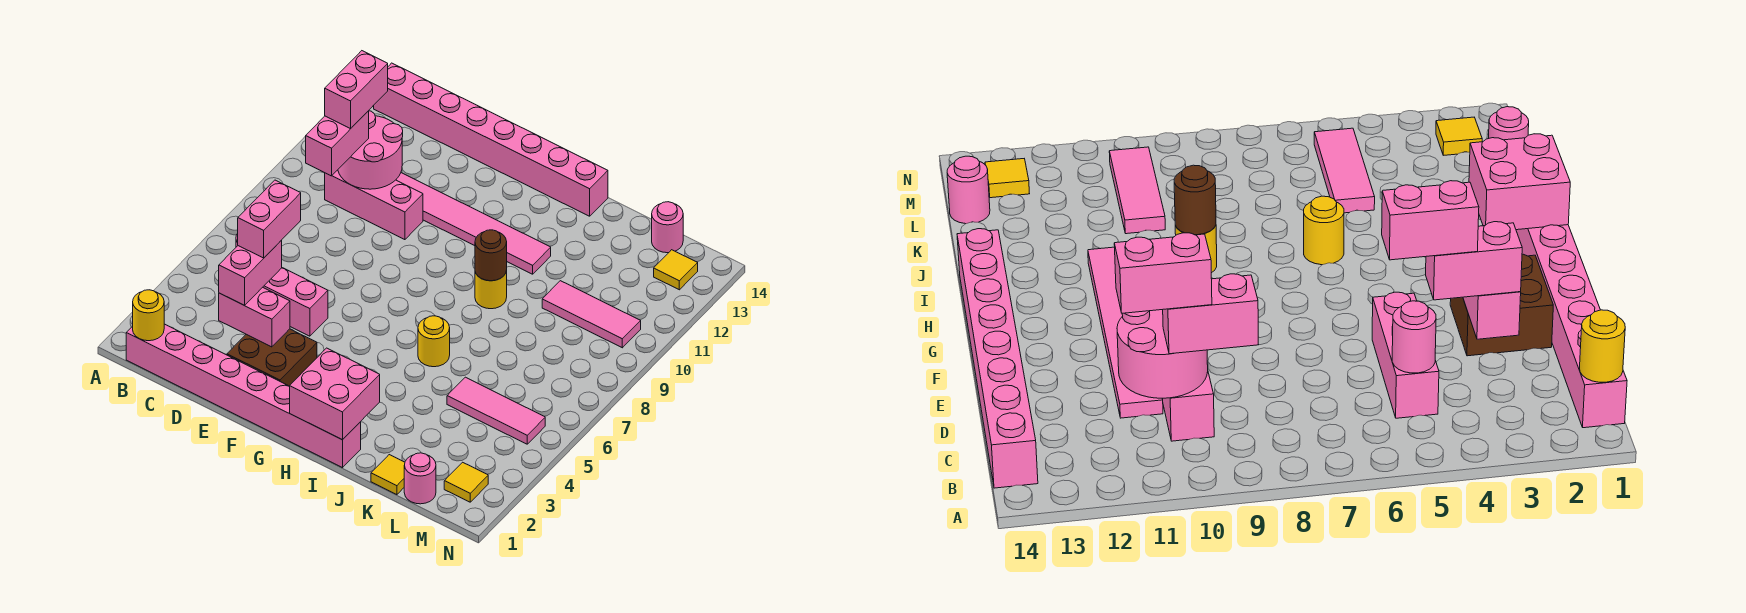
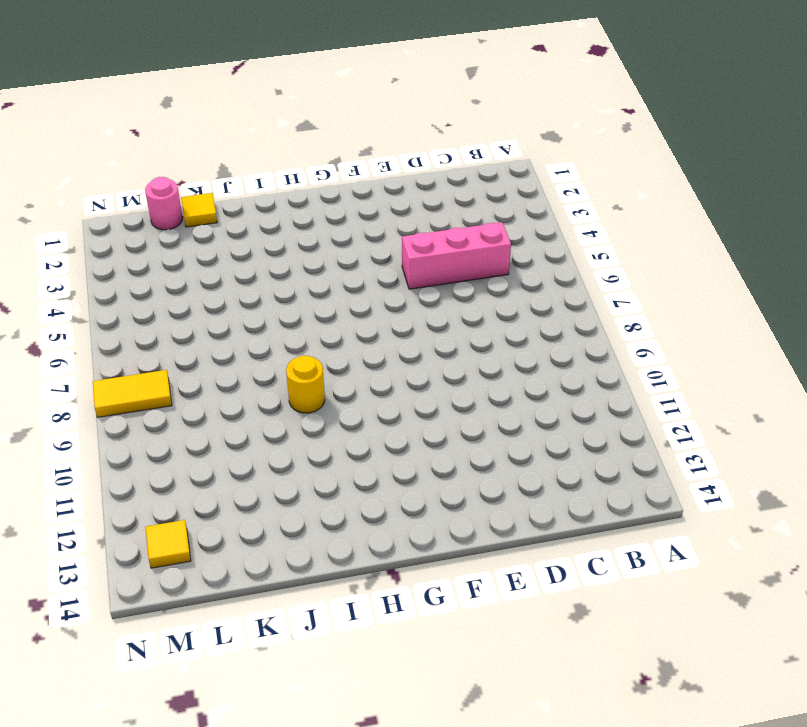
yellow 1x2 tile [93,370,172,417] -> none
none -> pink 1x8 brick [126,324,361,468]
none -> pink 1x8 brick [374,63,608,216]
none -> pink 1x3 brick [325,170,423,240]

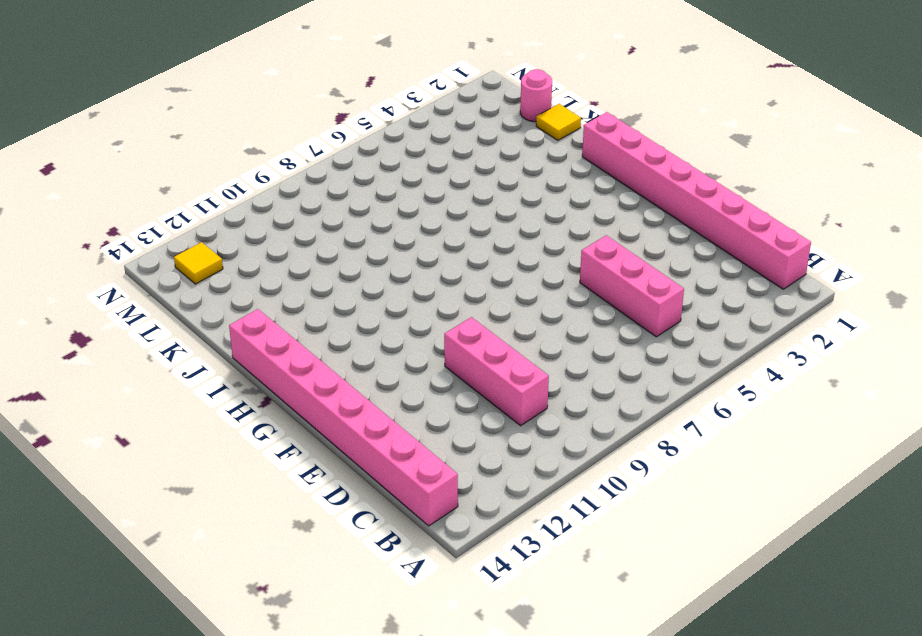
none -> pink 1x6 tile [396,173,551,274]
none -> brown 2x2 brick [227,329,317,386]
none -> yellow 1x1 round brick [418,316,450,367]

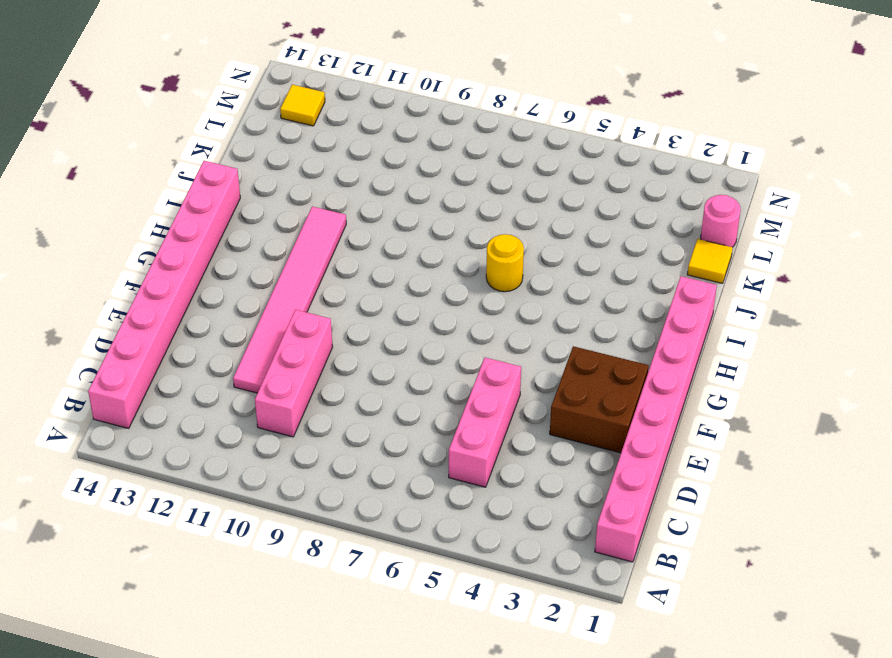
none -> yellow 1x1 round brick [475,270,507,309]
none -> pink 1x3 tile [447,377,545,444]
none -> pink 1x3 tile [542,281,641,348]

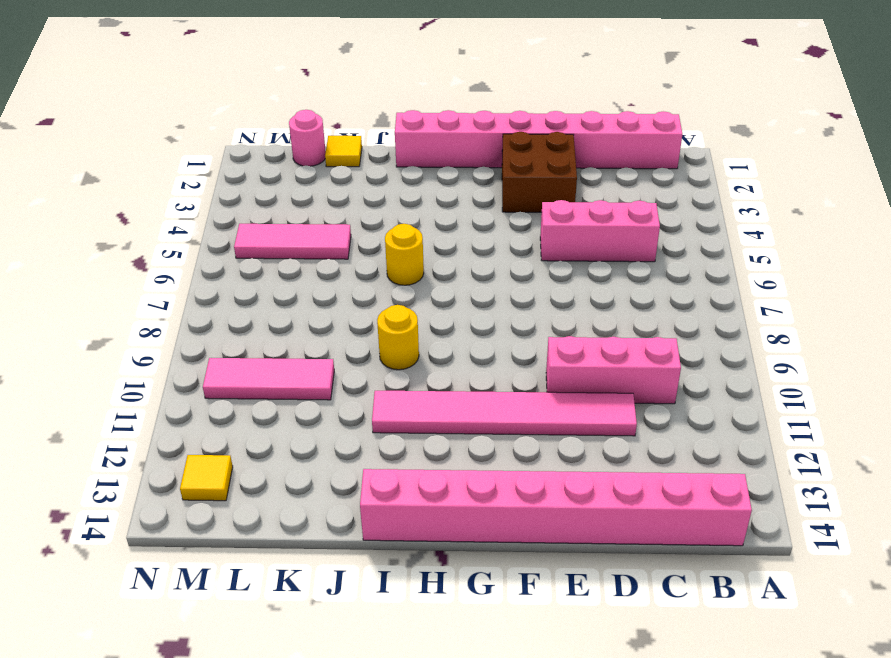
none -> pink 1x1 round brick [652,202,683,253]
none -> yellow 1x1 tile [444,462,488,502]
none -> yellow 1x1 round brick [133,290,164,341]

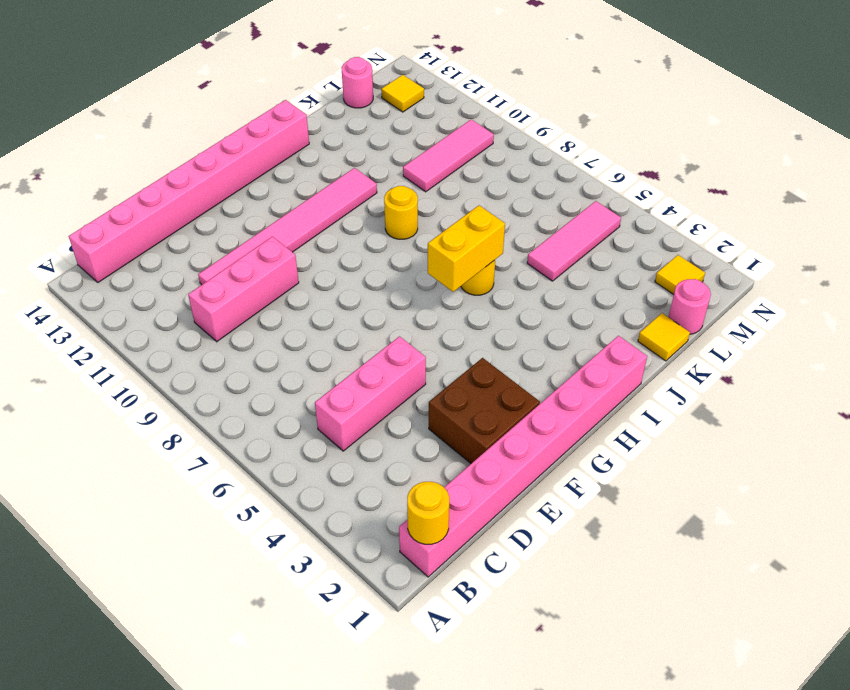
yellow 1x2 brick [428,205,505,292] -> none
none -> pink 1x1 round brick [1392,301,1436,373]
none -> pink 2x2 round brick [338,111,403,189]
none -> pink 1x2 brick [219,287,290,347]

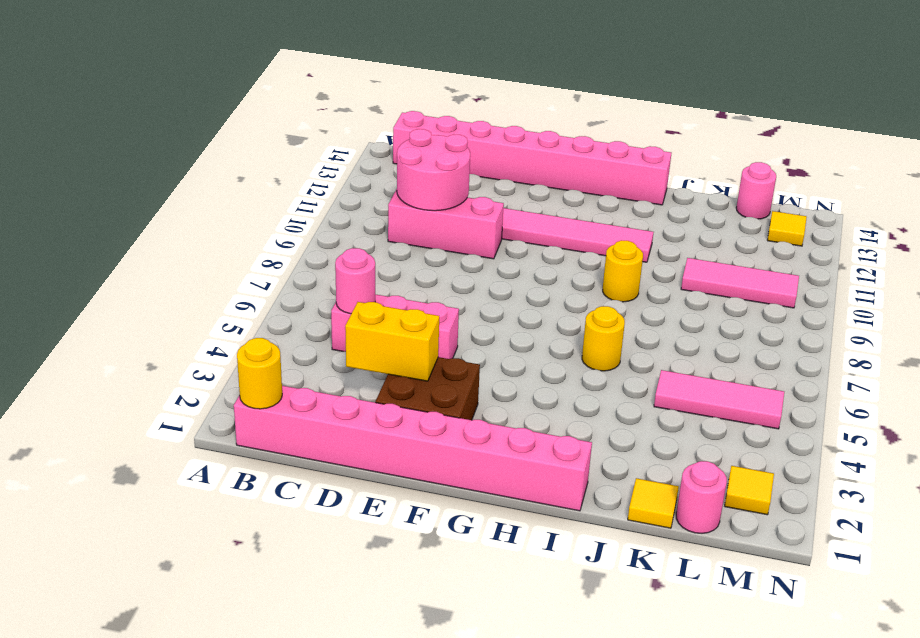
yellow 1x2 brick [345,302,439,381] -> pink 1x2 brick [219,287,290,347]
none -> pink 2x2 brick [289,348,380,440]
none -> brown 1x1 round brick [475,230,507,281]
none -> pink 1x2 brick [306,111,369,176]

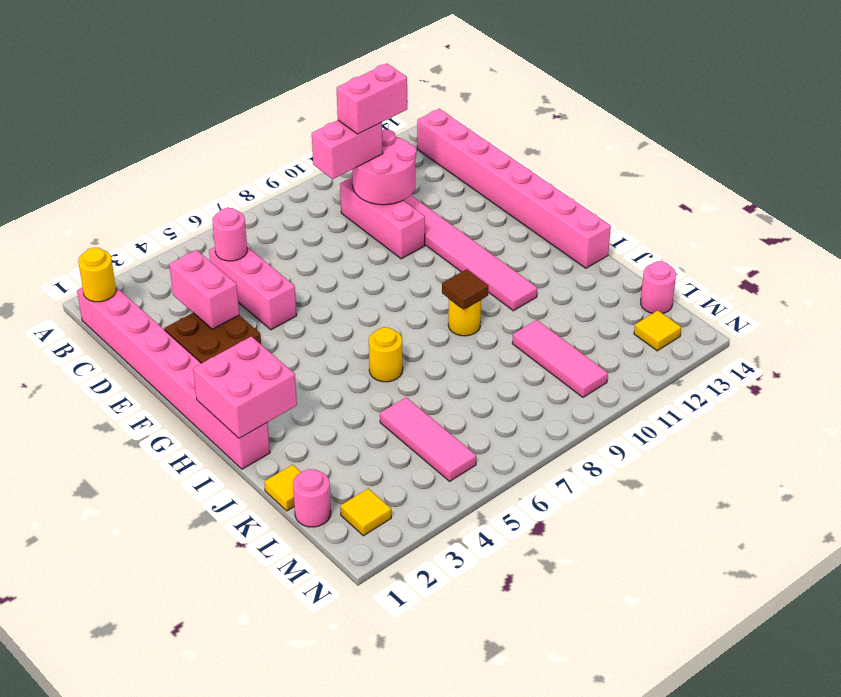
brown 1x1 tile [442,269,488,309] -> brown 1x1 round brick [475,230,507,281]
none -> pink 1x2 brick [219,240,282,305]
none -> pink 1x2 brick [238,180,301,258]

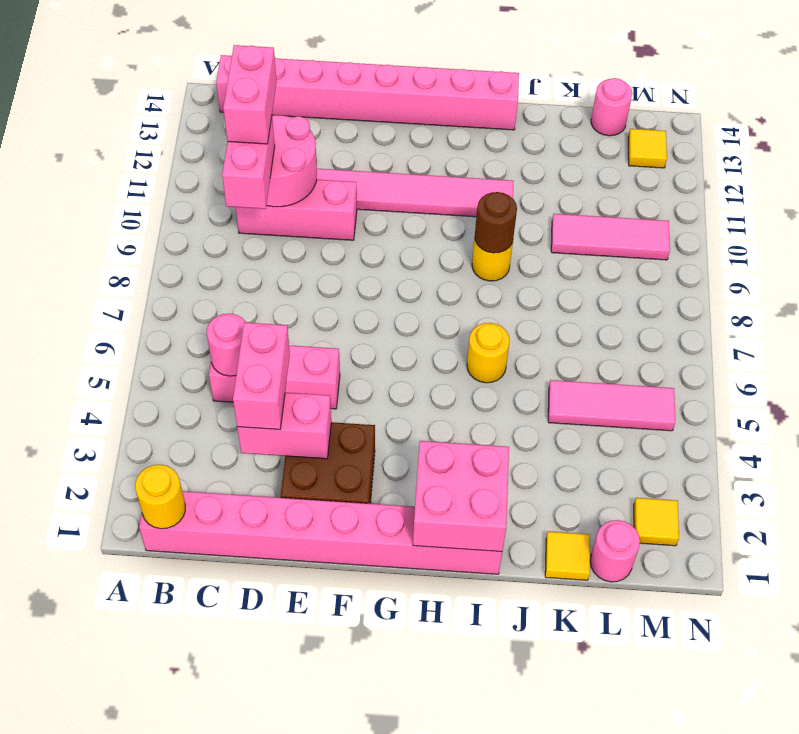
none -> pink 1x2 brick [238,180,301,258]

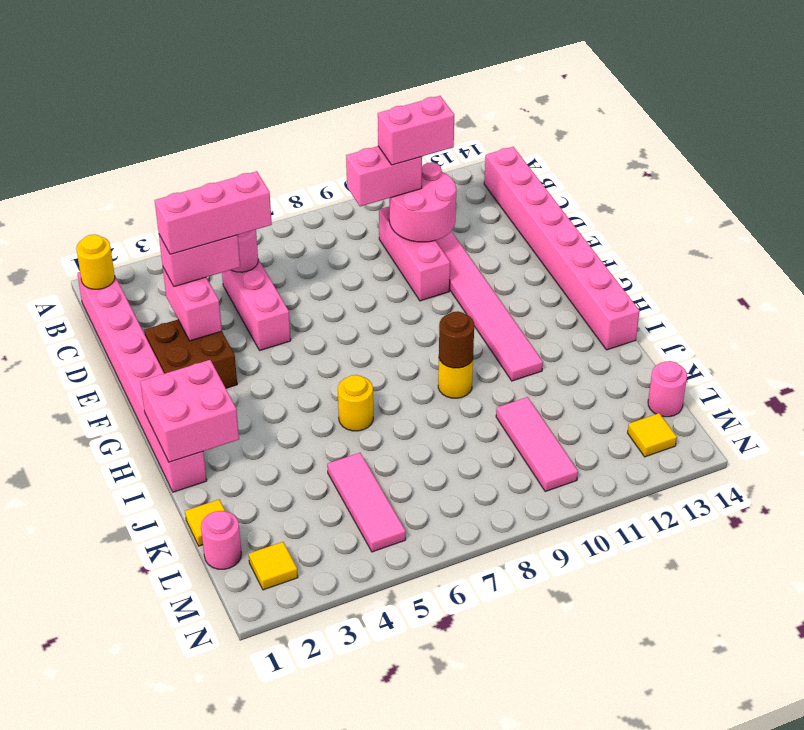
pink 1x3 brick [155,171,272,254] -> pink 1x2 brick [238,180,301,258]

